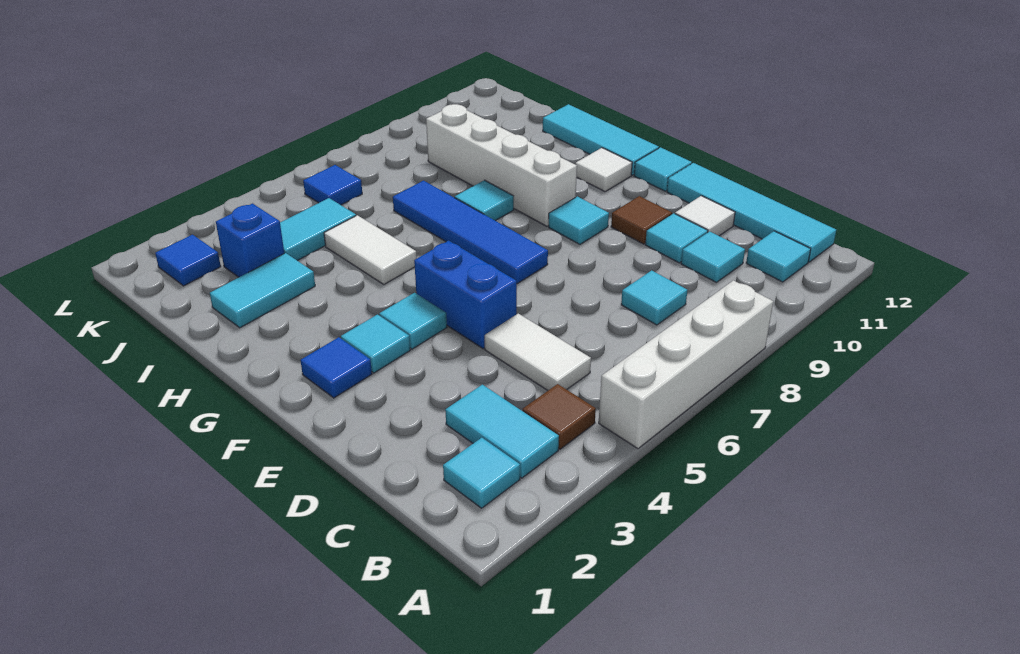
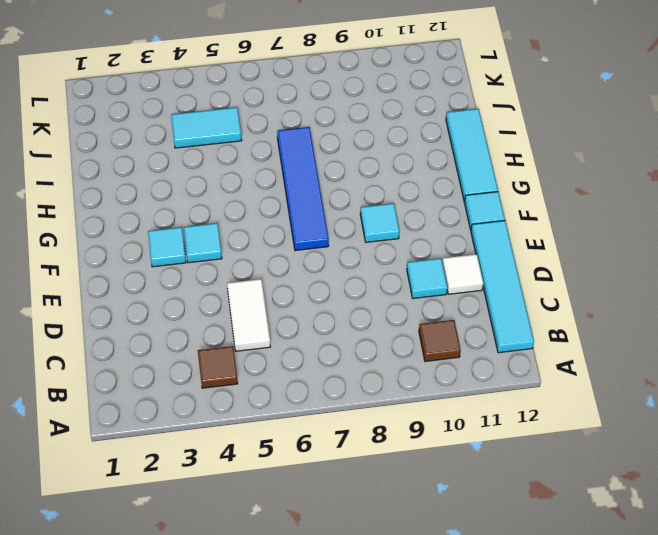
brown 1x1 tile [419,320,461,361] -> brown 1x1 tile moved to [611,196,672,244]
none -> white 1x4 brick [599,280,773,449]
none -> cyan 1x1 tile [443,438,520,508]
none -> cyan 1x2 tile [445,385,559,478]

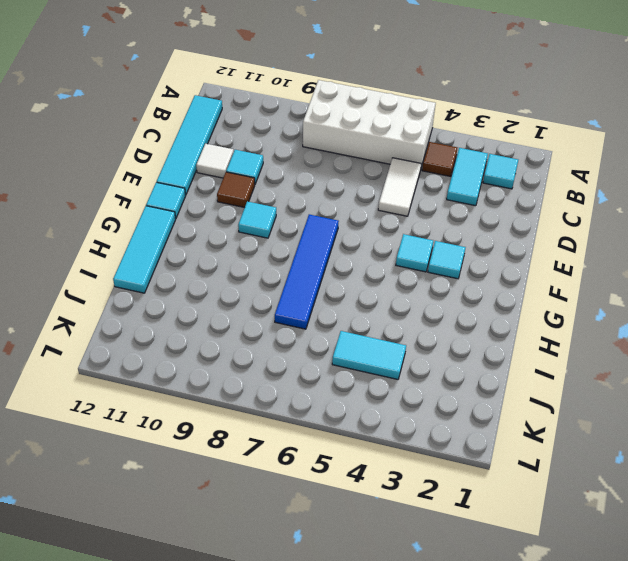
white 2x4 brick [303,80,436,167] -> white 1x4 brick [599,280,773,449]
none -> cyan 1x1 tile [746,231,811,282]
none -> cyan 1x1 tile [621,270,687,325]
none -> cyan 1x1 tile [681,231,745,282]

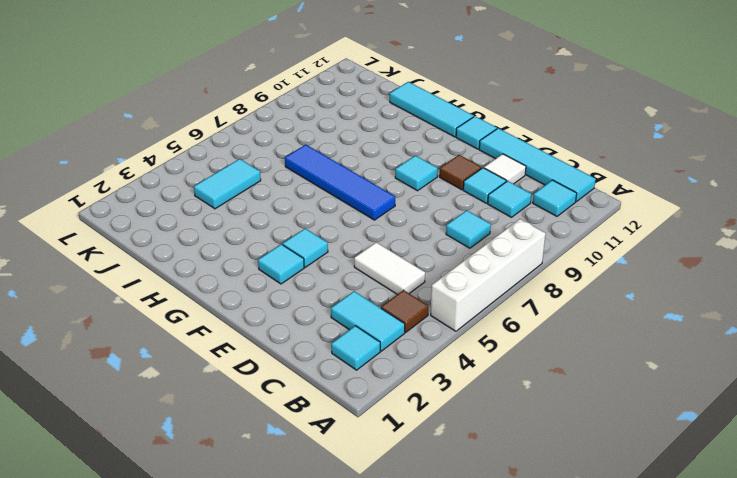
none -> blue 1x2 brick [414,241,517,349]
none -> blue 1x1 tile [301,337,372,398]
none -> white 1x4 brick [426,104,577,226]

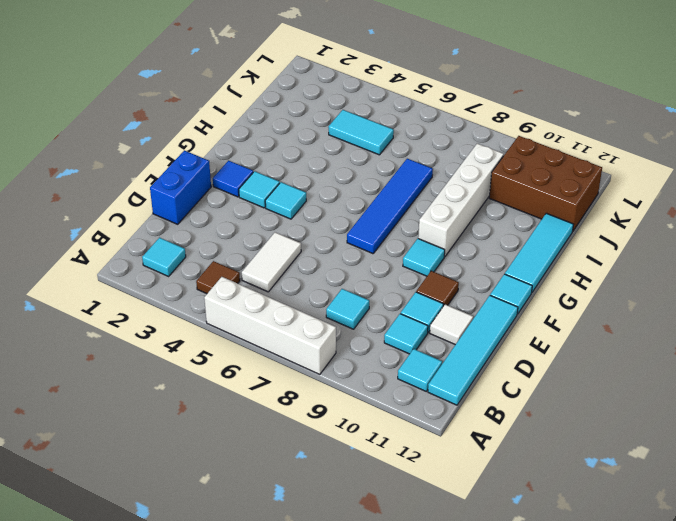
blue 1x2 brick [150,150,211,224] -> blue 1x2 brick moved to [414,241,517,349]
brown 2x3 brick [489,136,602,231] -> none
none -> cyan 1x2 tile [445,385,559,478]
none -> white 1x1 tile [575,148,632,192]
none -> white 1x2 tile [324,215,417,284]

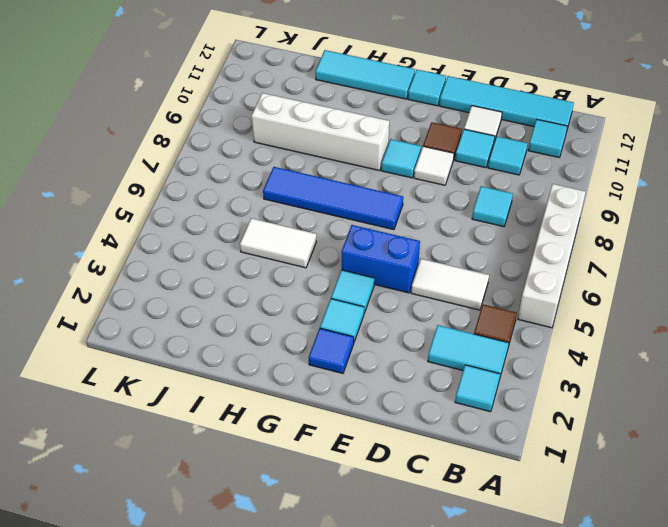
white 1x1 tile [414,146,454,185] -> white 1x1 tile moved to [575,148,632,192]
none -> cyan 1x1 tile [455,180,514,221]
none -> cyan 1x2 tile [210,253,315,328]
none -> blue 1x1 brick [216,204,284,277]

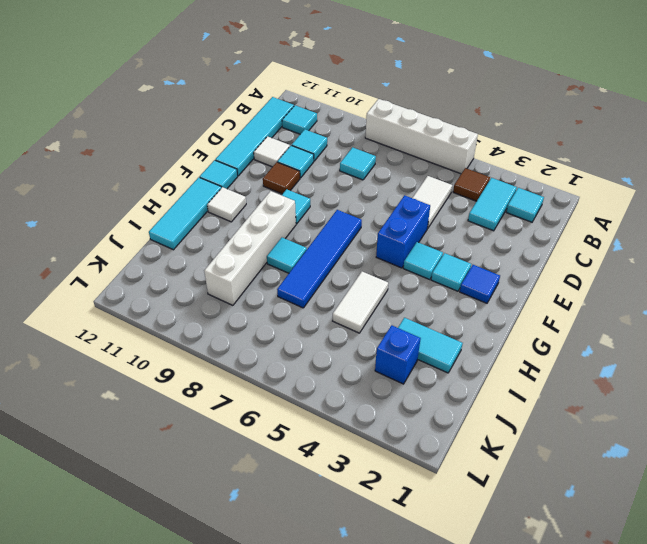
none -> cyan 1x2 tile [280,198,356,261]
none -> blue 1x1 tile [155,235,221,286]
none -> blue 1x1 tile [303,165,362,205]

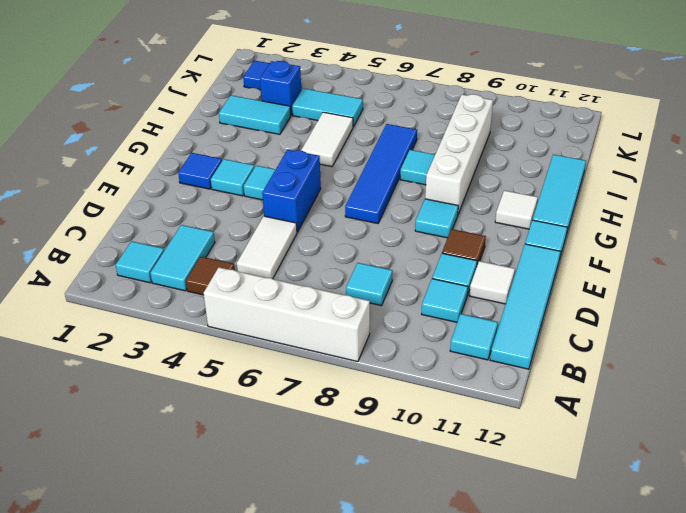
none -> blue 1x1 tile [303,165,362,205]

